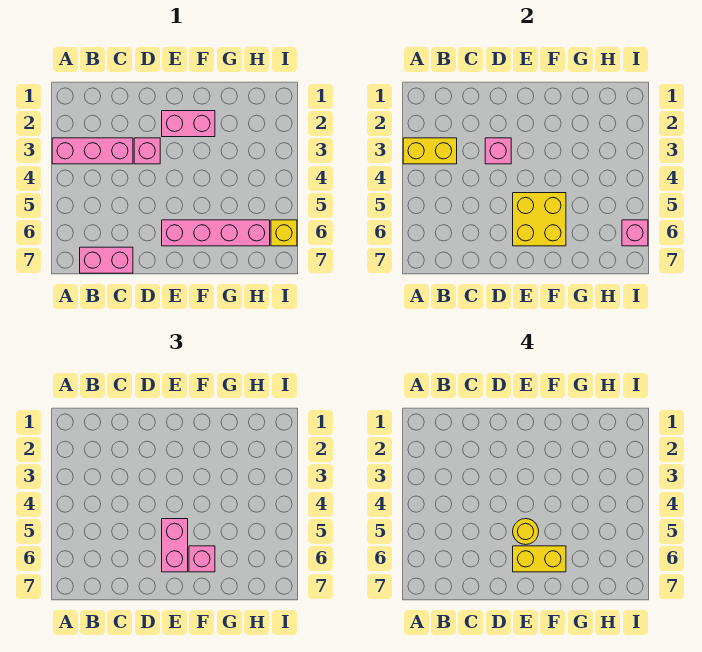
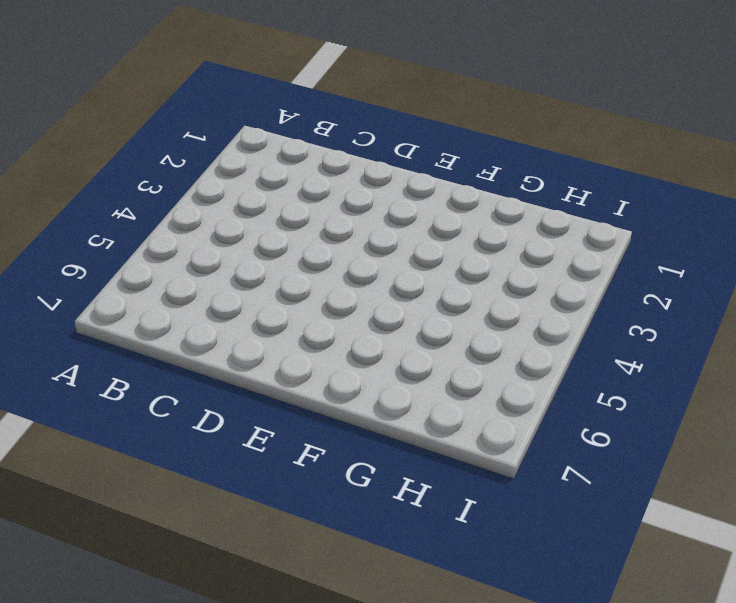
none -> pink 1x3 brick [52,138,133,164]
none -> pink 1x2 brick [80,247,133,273]
none -> pink 1x1 brick [134,138,160,164]

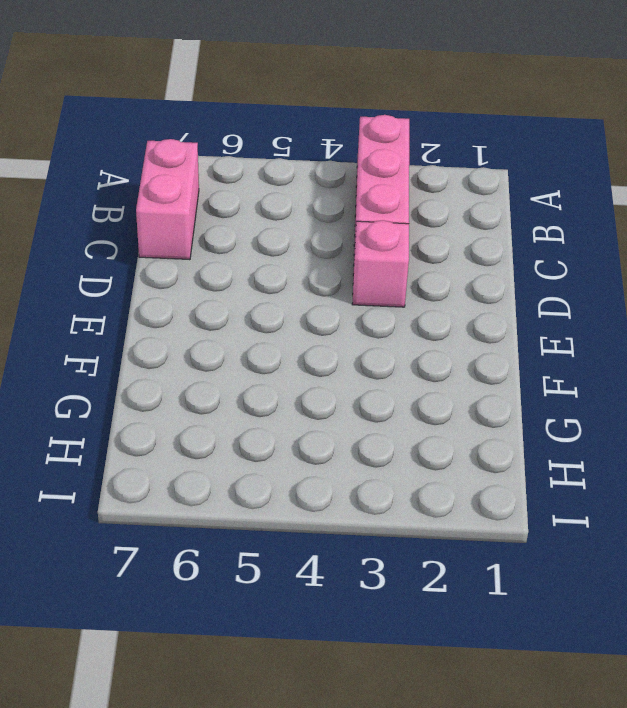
none -> pink 1x2 brick [162,111,215,137]
none -> pink 1x4 brick [162,220,270,246]
none -> yellow 1x1 brick [271,220,297,246]

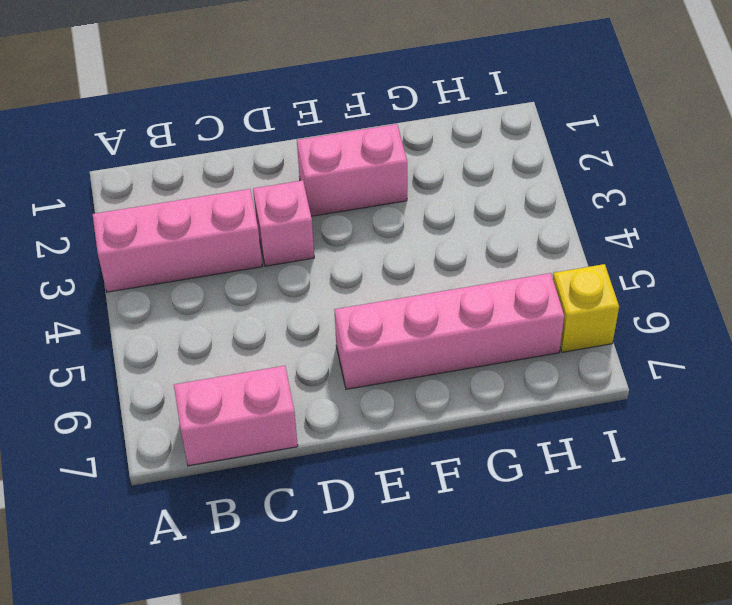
none -> yellow 1x2 brick [403,138,457,164]
none -> pink 1x1 brick [485,138,511,164]
none -> yellow 2x2 brick [513,193,566,246]

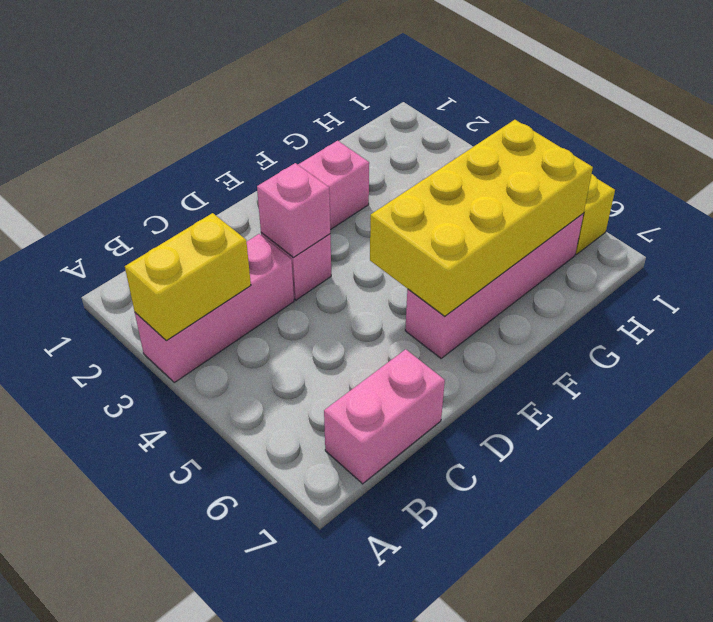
yellow 2x4 brick [370,120,593,316] -> yellow 2x2 brick [513,193,566,246]
none -> pink 1x1 brick [622,220,648,246]
none -> pink 1x2 brick [162,519,188,572]
none -> pink 1x1 brick [189,546,215,572]

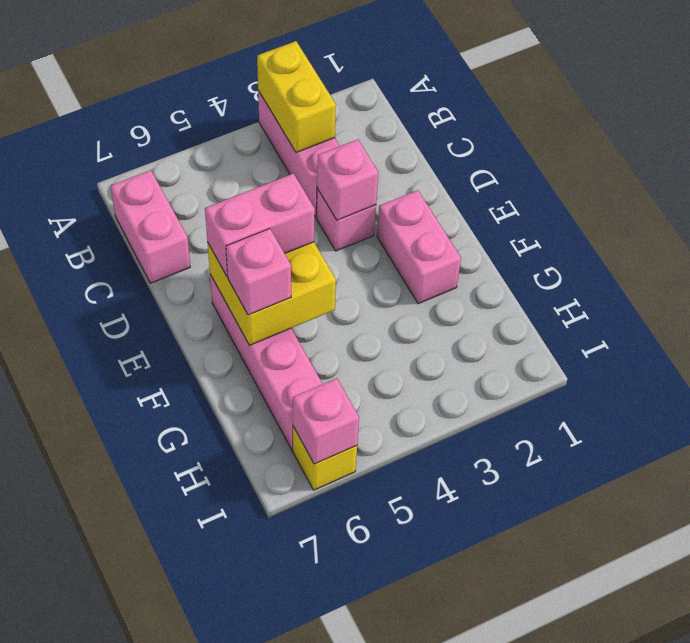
none -> yellow 1x1 round brick [513,519,539,545]
none -> yellow 1x2 brick [513,546,566,572]

